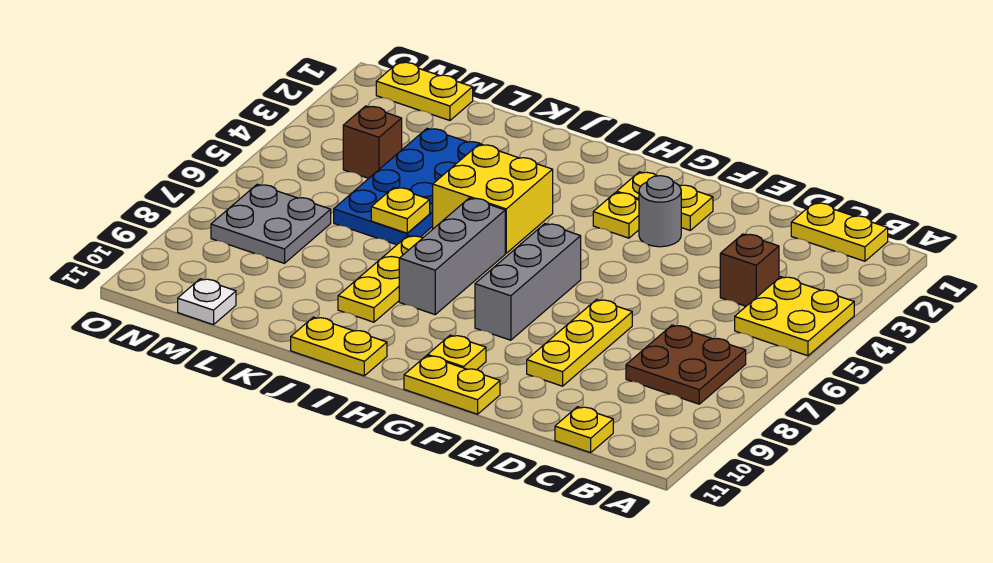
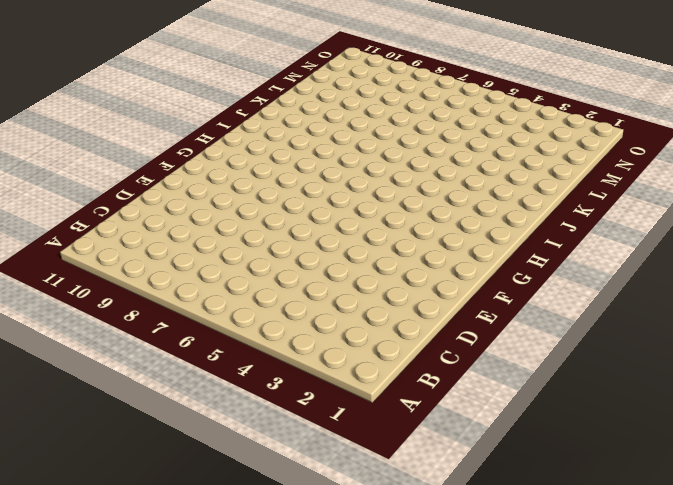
none -> yellow 2x2 plate [735,277,854,356]
none -> yellow 1x2 plate [791,203,888,261]
none -> brown 2x2 plate [626,325,746,404]

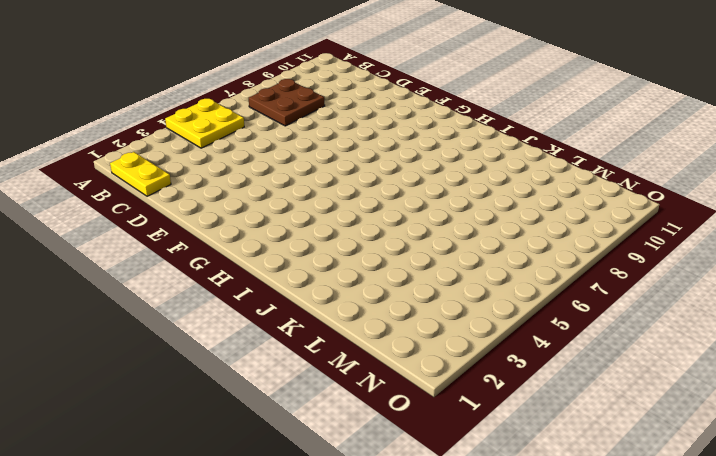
none -> brown 1x1 brick [720,234,779,306]
none -> yellow 1x1 plate [555,407,613,453]
none -> yellow 1x3 plate [527,299,632,386]

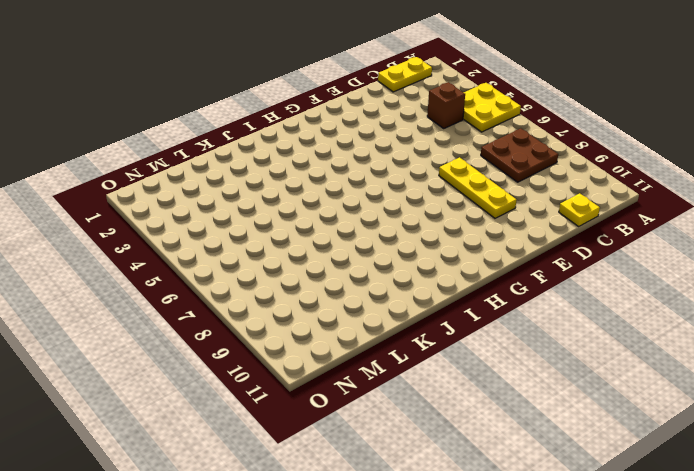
none -> yellow 1x2 plate [617,172,713,230]
none -> grey 1x1 round brick [639,176,681,247]
none -> yellow 1x2 plate [404,356,500,414]

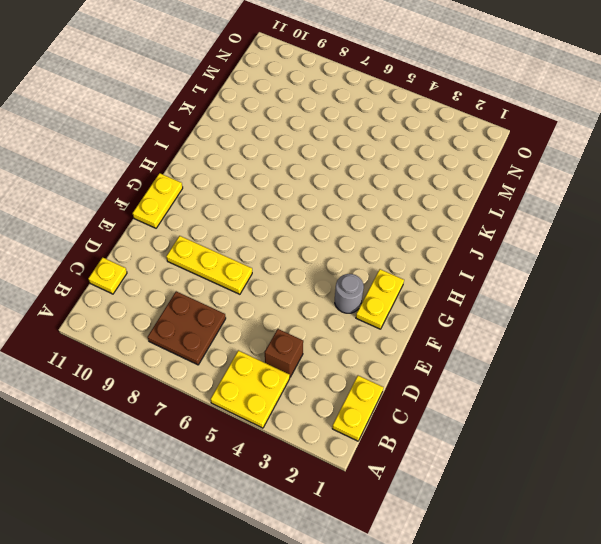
none -> yellow 1x1 plate [593,192,639,238]
none -> grey 1x3 brick [475,224,581,340]
none -> yellow 1x1 plate [428,335,486,370]

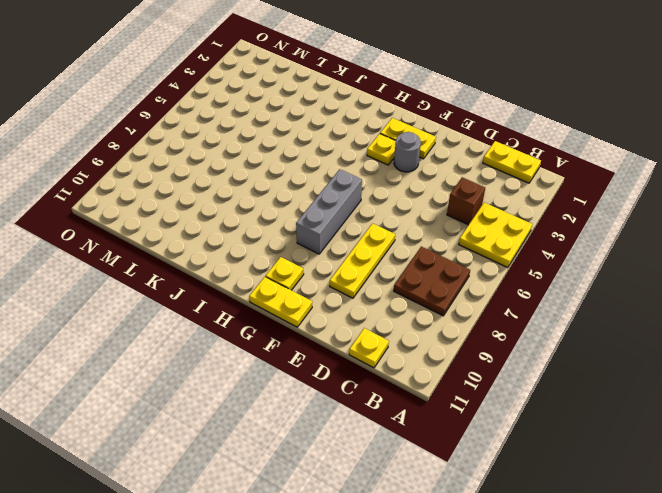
none -> yellow 2x2 brick [433,144,553,253]
none -> grey 1x3 brick [399,198,505,314]
none -> yellow 1x2 plate [291,317,387,376]

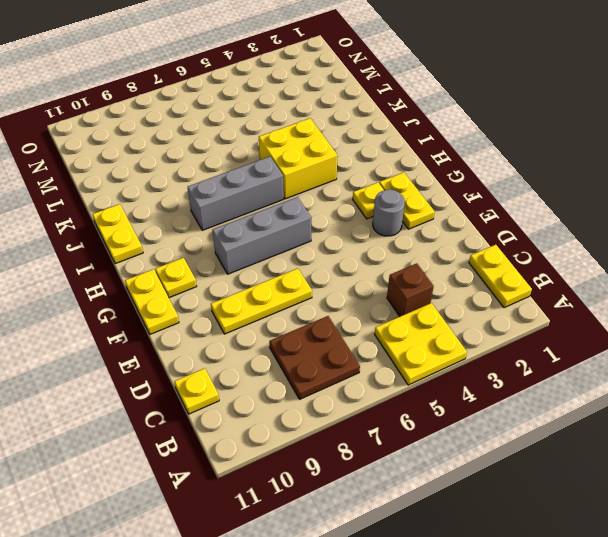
none -> yellow 1x3 plate [338,236,422,322]
none -> blue 2x4 plate [334,128,482,245]
none -> yellow 1x2 plate [376,62,473,120]

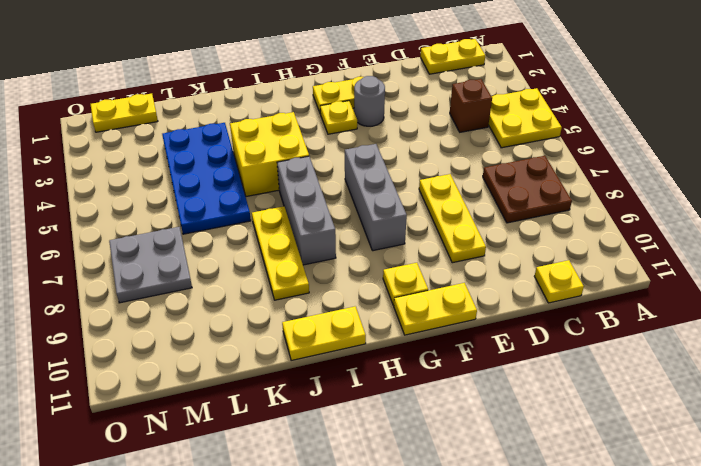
none -> brown 1x1 brick [343,106,402,178]
none -> white 1x1 plate [178,279,236,325]
none -> yellow 1x1 plate [371,187,430,233]

